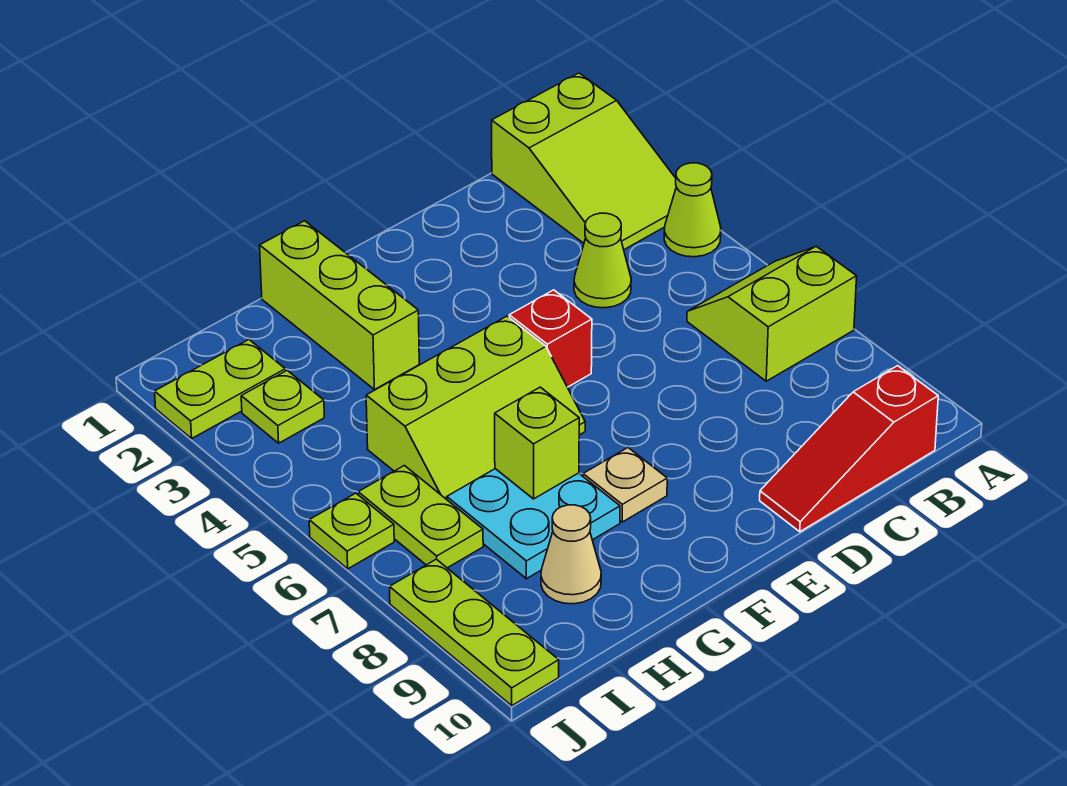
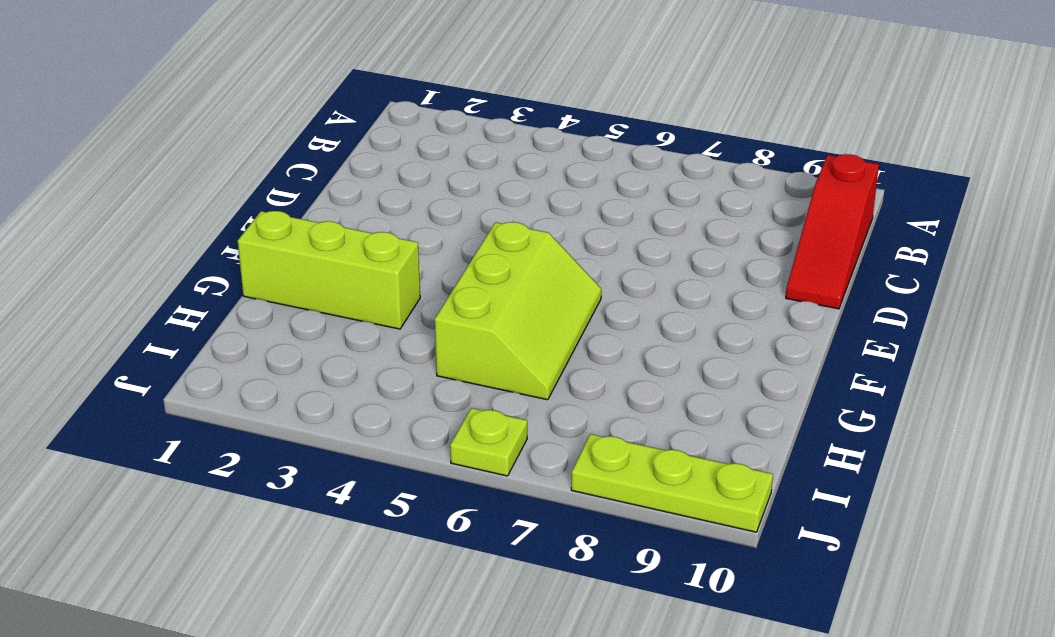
none -> lime 2x3 slope [492,73,676,250]
none -> lime 1x1 cone [664,163,721,257]
none -> lime 2x2 slope [687,246,857,381]

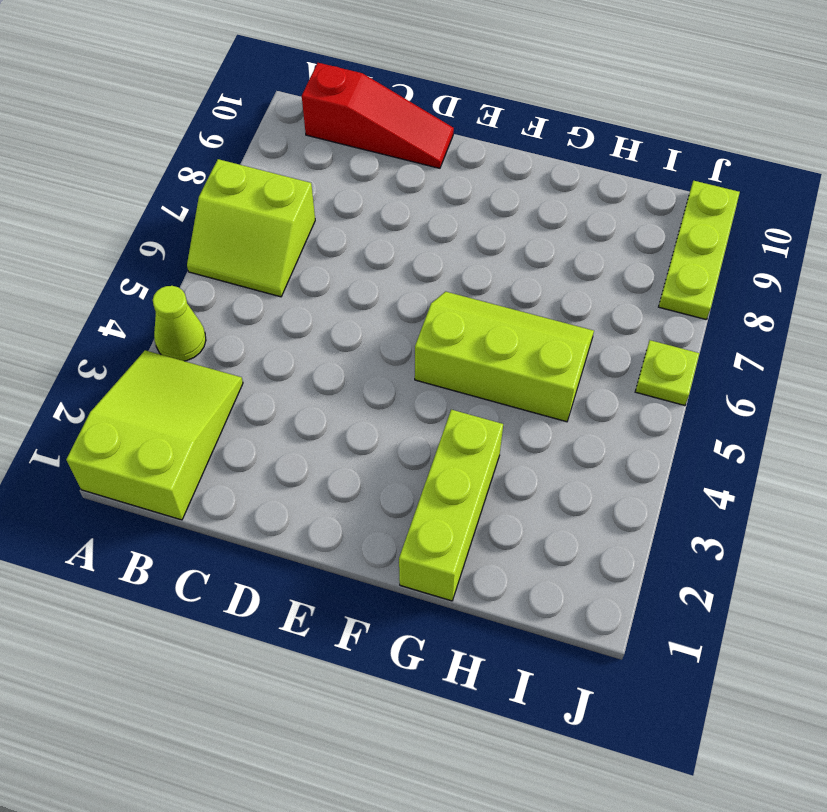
none -> lime 1x1 cone [574,213,631,308]
none -> red 1x1 brick [509,290,592,387]
none -> tan 1x1 plate [583,448,667,522]

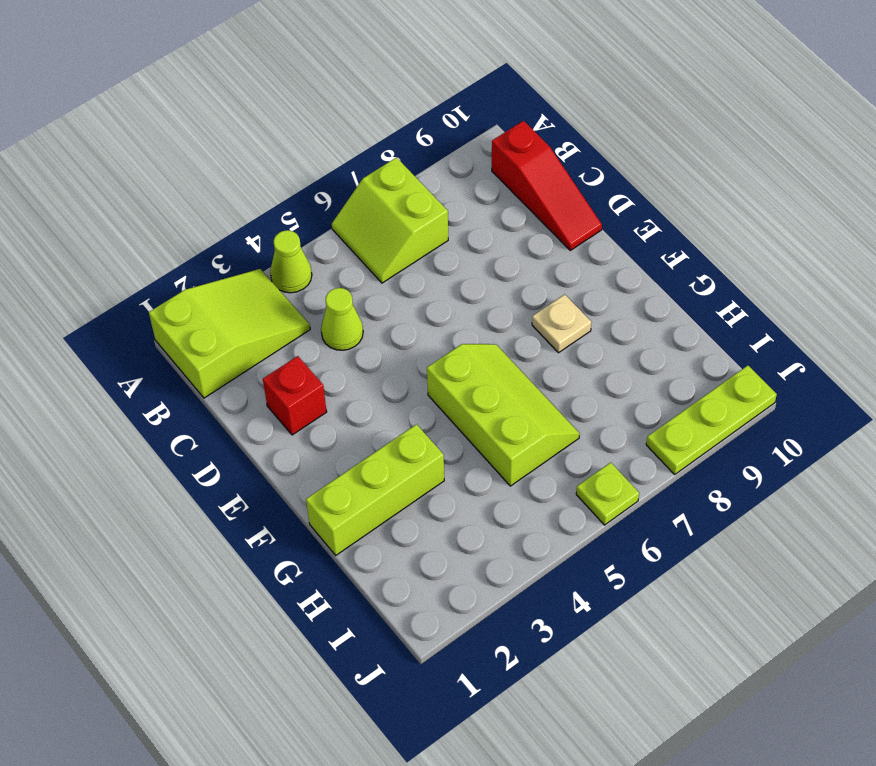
red 1x1 brick [263,356,327,435] -> red 1x1 brick moved to [509,290,592,387]
none -> cyan 2x2 plate [447,469,620,579]
none -> tan 1x1 cone [541,505,601,604]
none -> lime 1x2 plate [155,340,285,438]

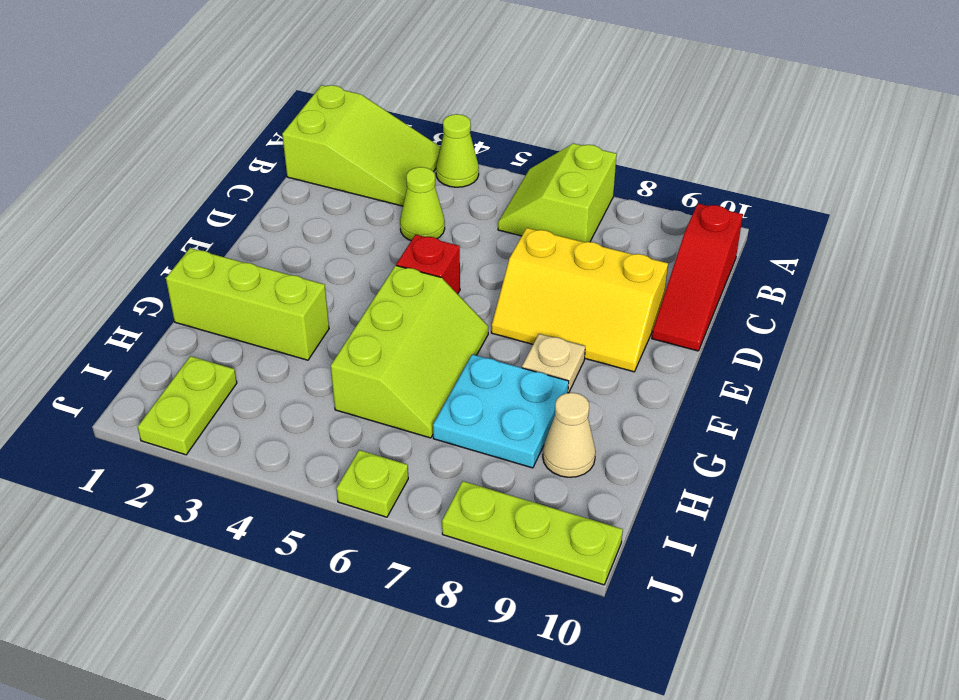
yellow 2x3 slope [491,228,668,372] -> none
none -> lime 1x1 plate [241,371,324,443]
none -> lime 1x2 plate [358,466,483,568]
none -> lime 1x1 brick [495,387,579,499]

